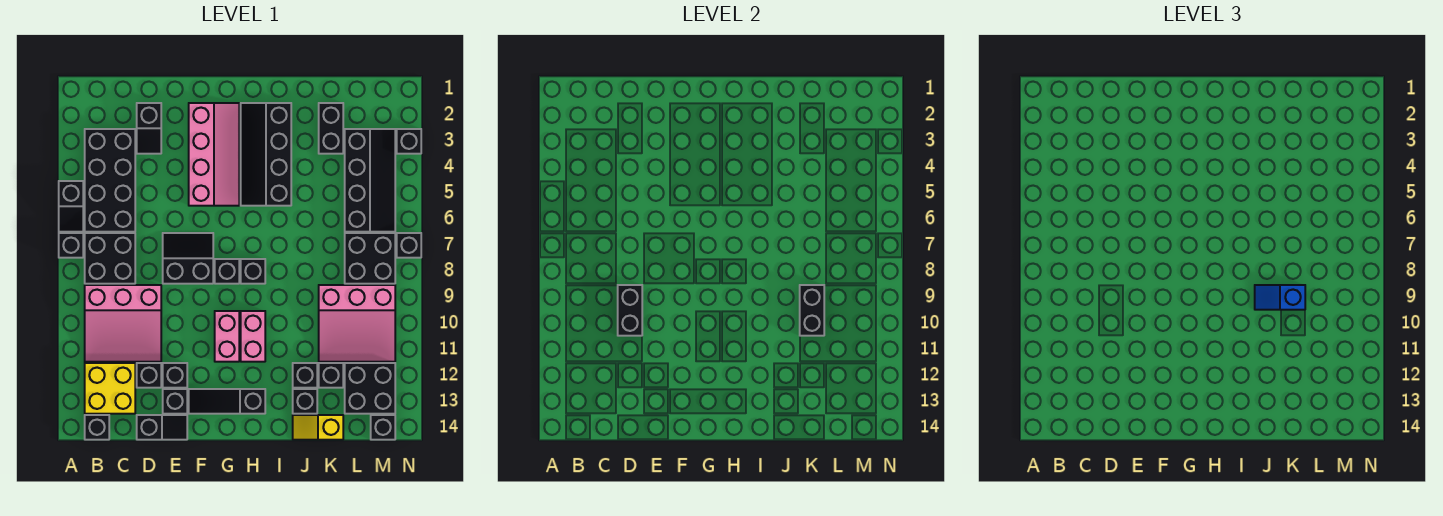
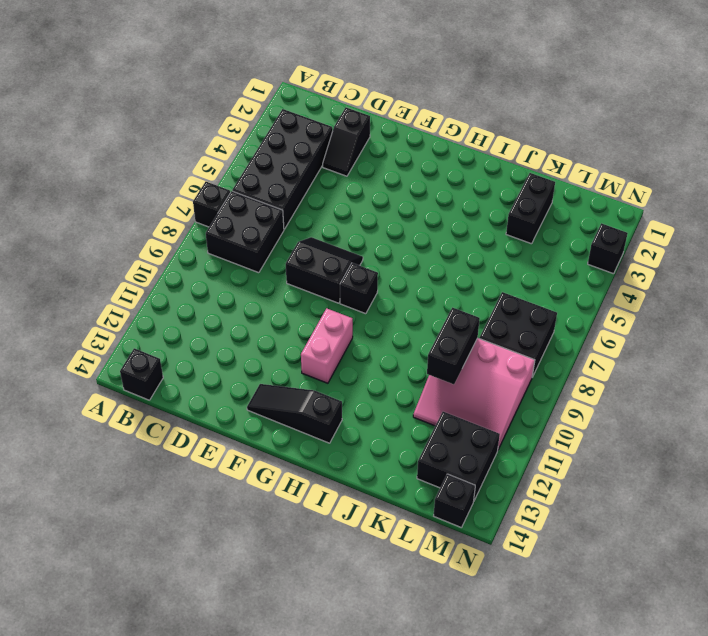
none -> black 1x2 slope [59,181,83,232]
none -> pink 3x3 slope [85,285,161,362]
none -> yellow 2x2 brick [85,363,135,414]
none -> black 1x1 brick [137,363,161,388]

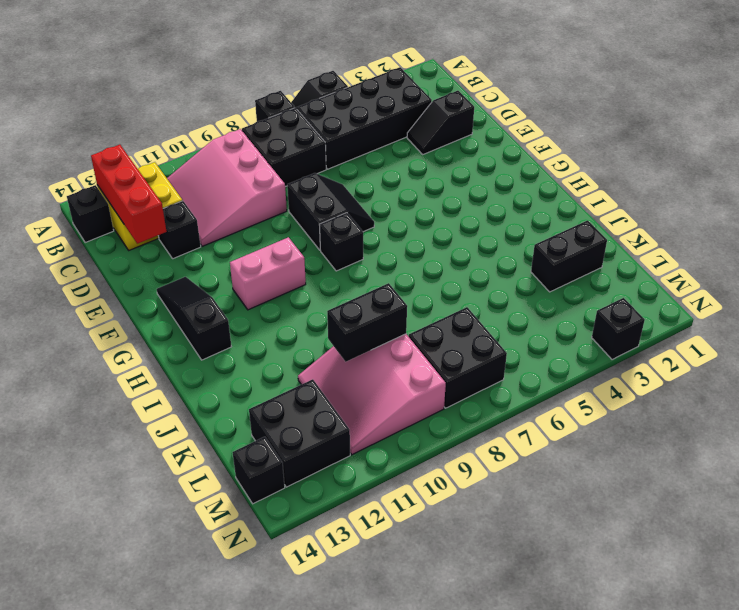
red 1x3 brick [91,145,167,244] -> none
none -> black 1x2 slope [137,415,187,440]
none -> black 1x1 brick [163,363,187,388]
none -> black 1x1 brick [163,389,187,414]
none -> pink 2x4 slope [189,103,239,206]

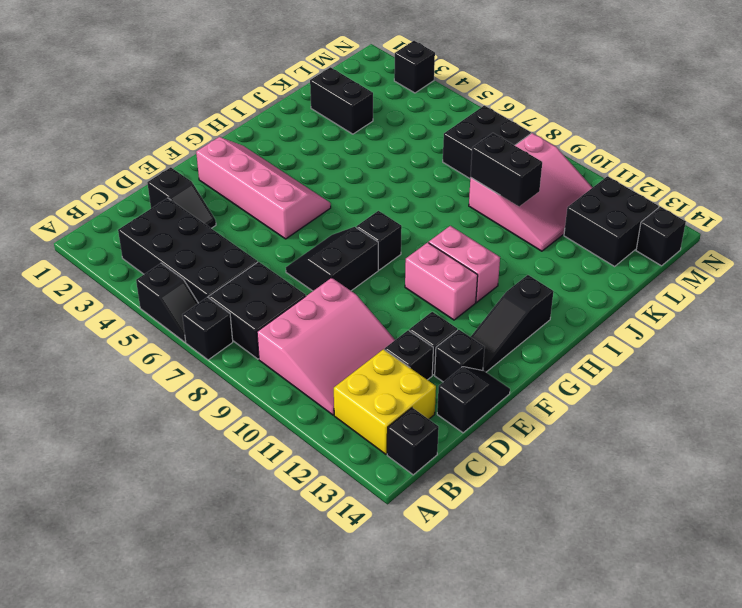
none -> black 2x4 slope [241,103,291,206]
none -> black 1x1 brick [241,259,265,284]
none -> black 1x1 brick [293,363,317,388]
none -> black 1x1 brick [293,389,317,414]

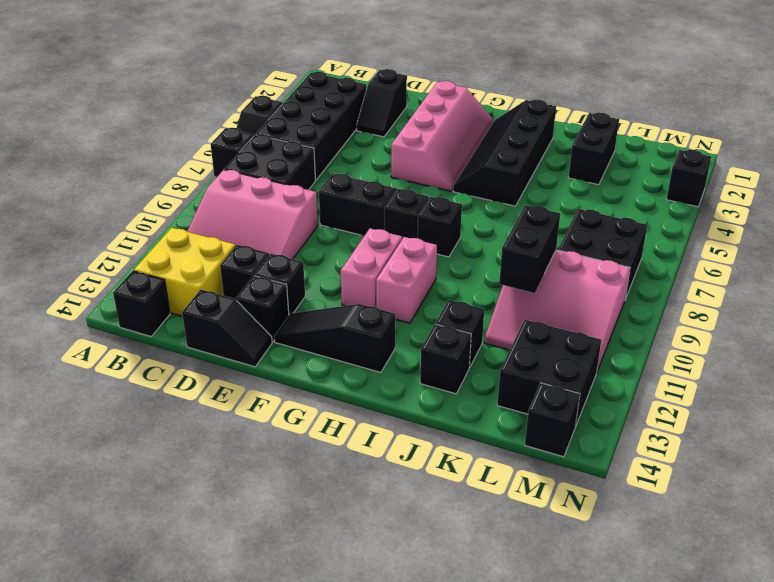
none -> yellow 1x2 slope [293,415,343,440]
none -> black 1x1 brick [319,363,343,388]
none -> black 2x4 slope [345,129,395,232]
none -> black 1x1 brick [397,233,421,258]

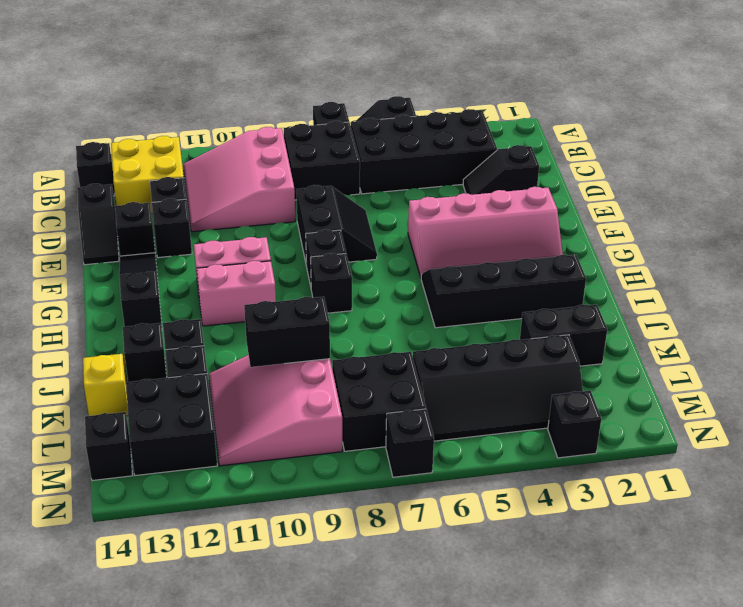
none -> black 1x2 brick [618,285,642,336]
none -> blue 1x2 slope [1255,285,1305,310]

